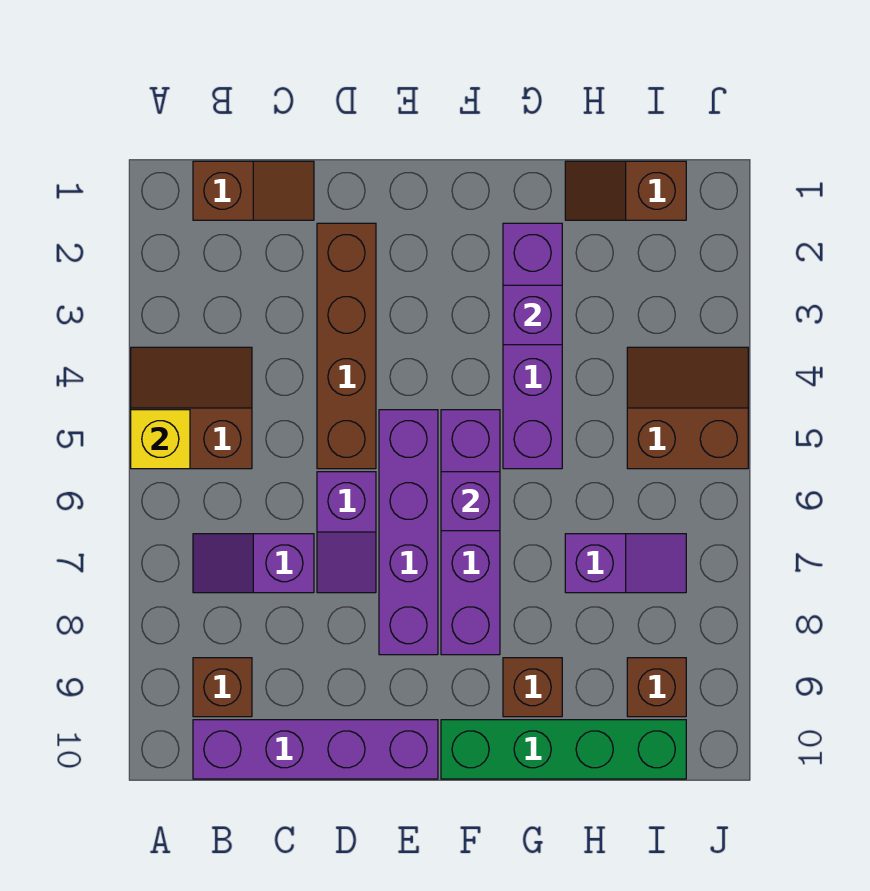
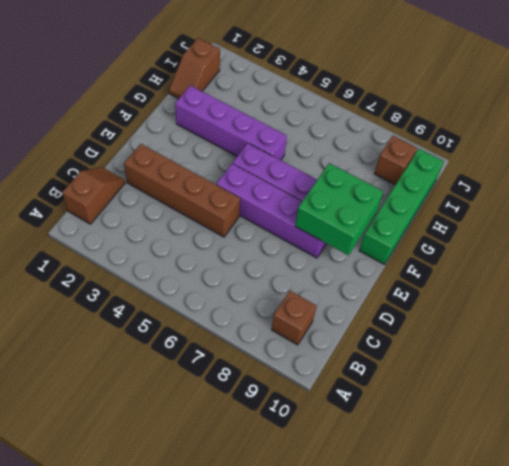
green 2x2 brick [295,163,383,255] -> none
none -> brown 2x2 slope [131,347,252,469]
none -> purple 1x2 slope [193,534,314,593]
none -> purple 1x4 brick [193,720,438,779]

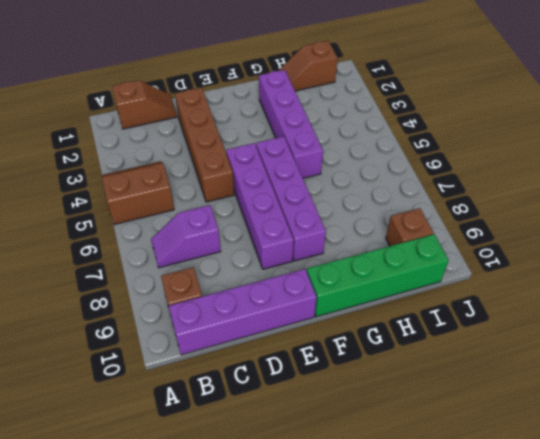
none -> purple 1x2 slope [317,472,376,593]
none -> brown 1x1 brick [503,658,562,717]
none -> purple 1x2 slope [565,534,686,593]

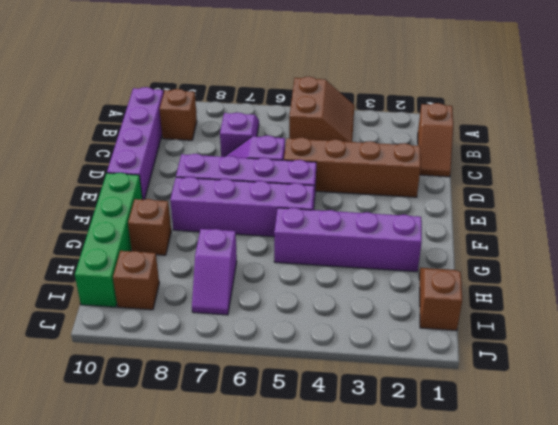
none -> brown 2x2 slope [627,347,748,469]
none -> yellow 1x1 brick [131,410,190,469]
none -> purple 1x1 brick [441,472,500,531]

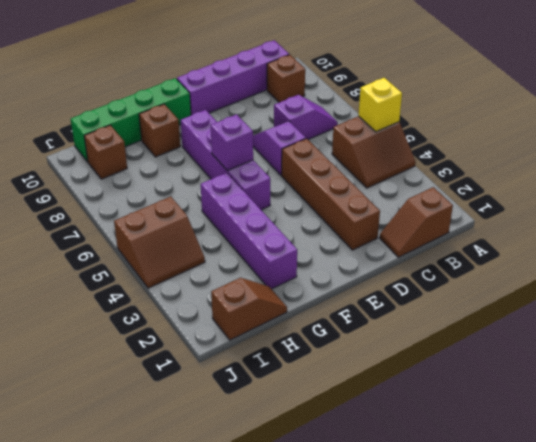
none -> purple 1x4 brick [379,410,438,655]
none -> purple 1x2 slope [565,534,686,593]
none -> purple 1x1 brick [503,285,562,345]

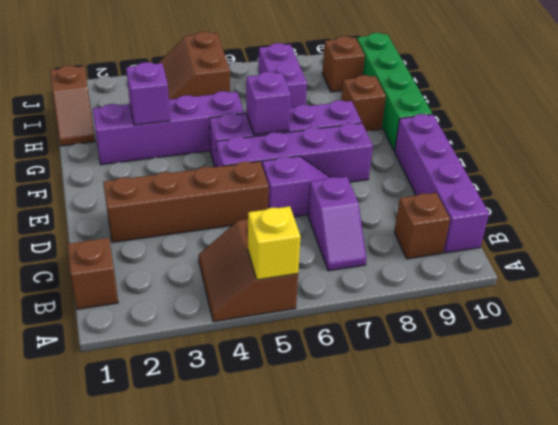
purple 1x2 brick [258,43,307,108] -> purple 1x2 slope [565,534,686,593]

